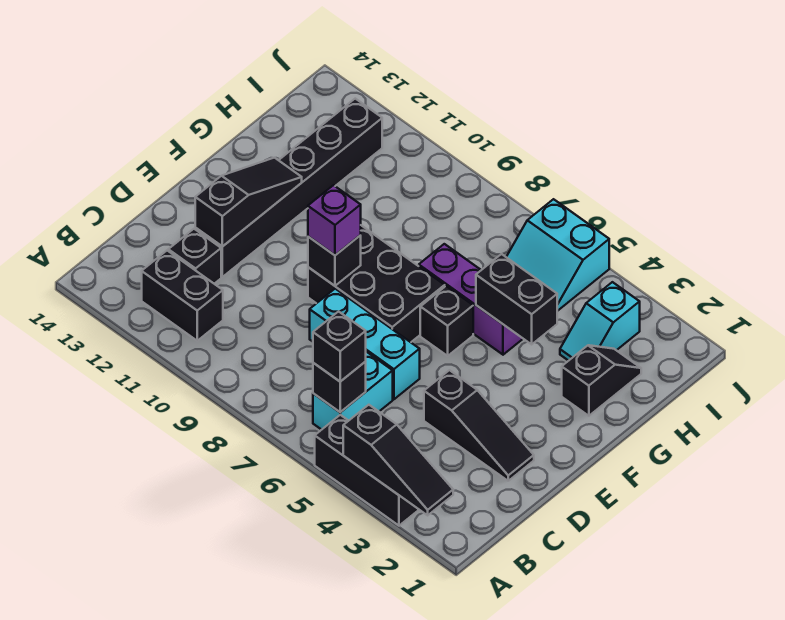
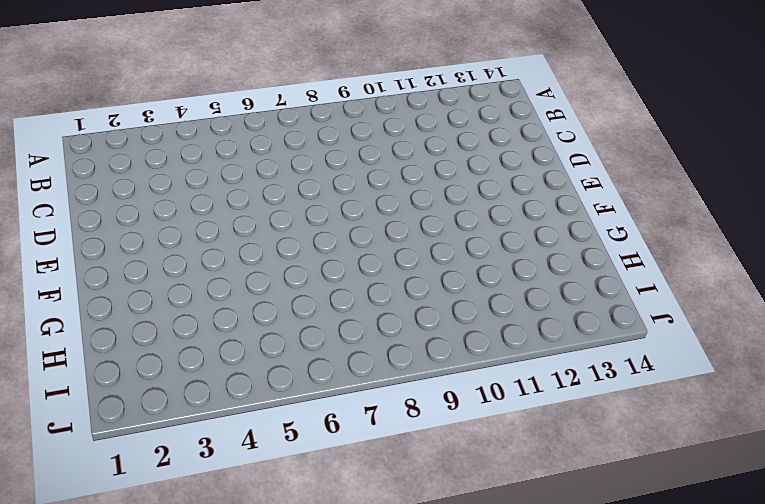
none -> black 1x3 brick [315,415,419,526]
none -> cyan 1x2 brick [313,352,393,430]
none -> black 1x2 brick [142,251,223,341]

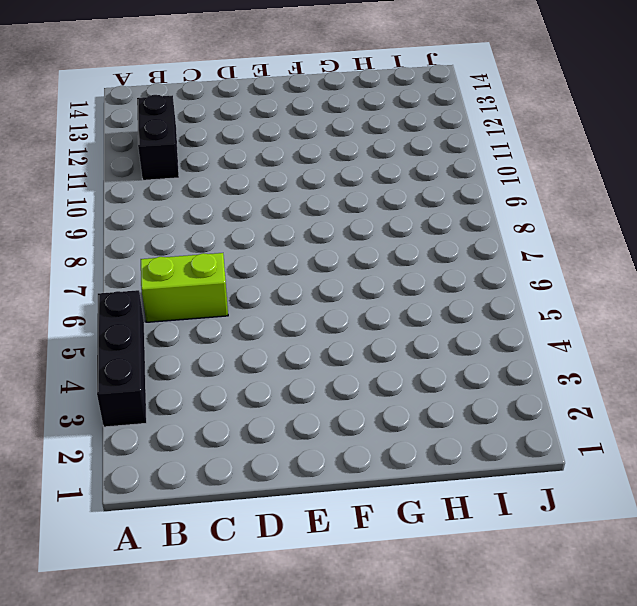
lime 1x2 brick [141,253,228,322] -> cyan 1x2 brick [313,352,393,430]
none -> black 1x1 brick [168,229,221,284]
none -> black 1x3 slope [424,370,534,481]
none -> cyan 1x3 brick [310,289,420,399]

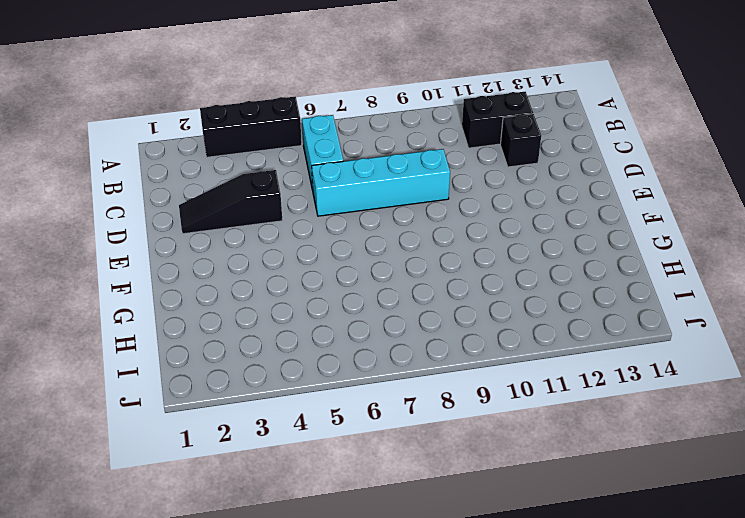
cyan 1x4 brick [312,149,450,216] -> cyan 1x3 brick [310,289,420,399]
none -> black 1x6 brick [195,99,382,277]
none -> black 2x3 brick [308,225,445,342]
none -> black 1x1 brick [420,286,473,356]

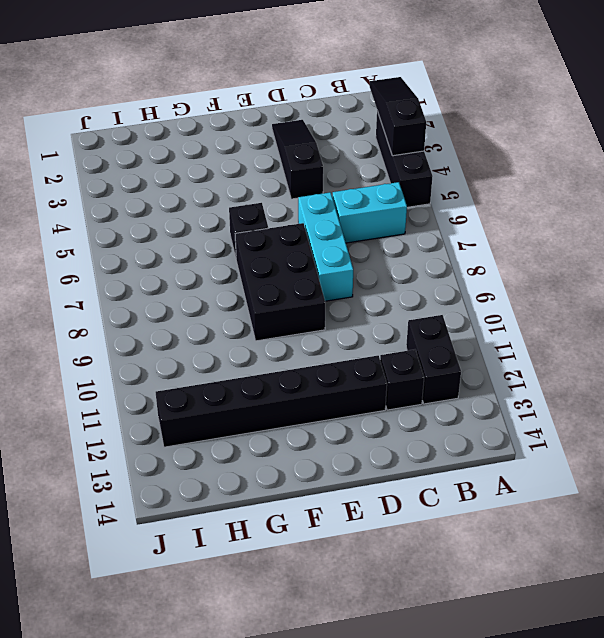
none -> black 1x2 slope [562,345,641,416]
none -> purple 1x3 brick [419,244,523,355]
none -> cyan 1x2 slope [560,282,640,361]

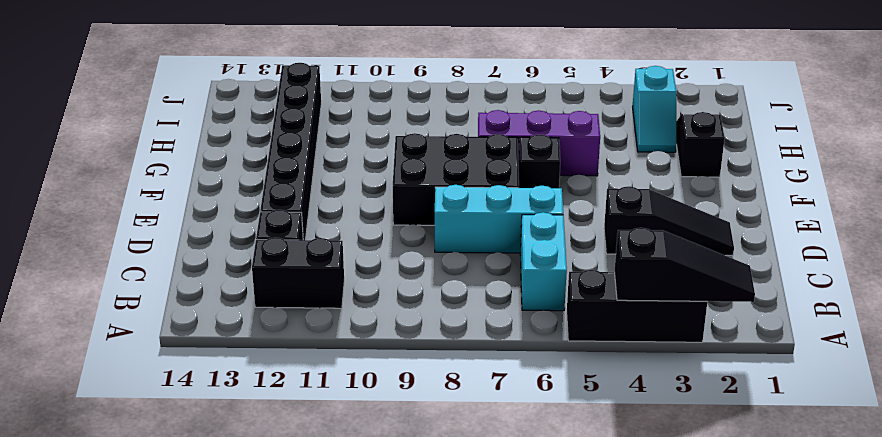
none -> cyan 2x2 slope [507,199,609,311]
none -> black 1x1 brick [313,362,366,412]
none -> black 1x3 slope [195,158,302,247]

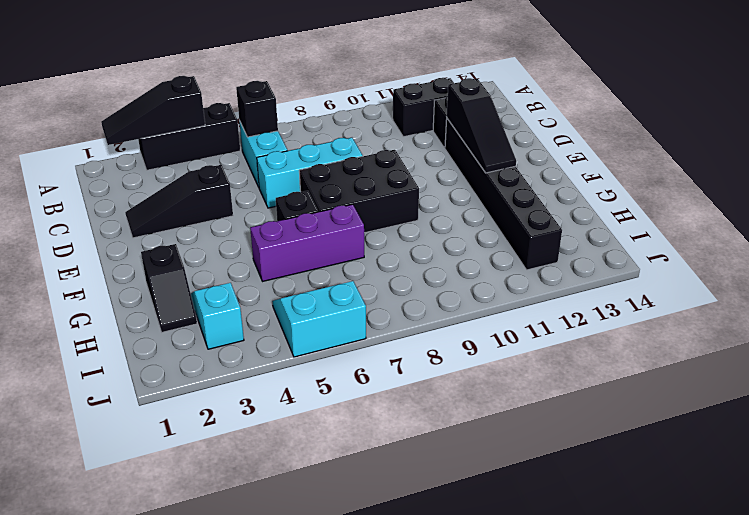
none -> black 1x1 brick [308,235,361,286]
none -> black 1x2 brick [476,254,557,344]
none -> black 1x1 brick [313,312,366,382]

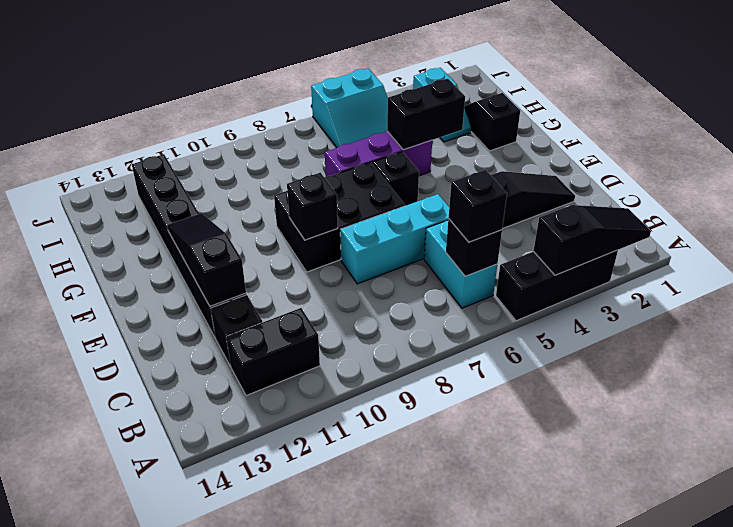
none -> purple 1x1 brick [308,185,361,255]

